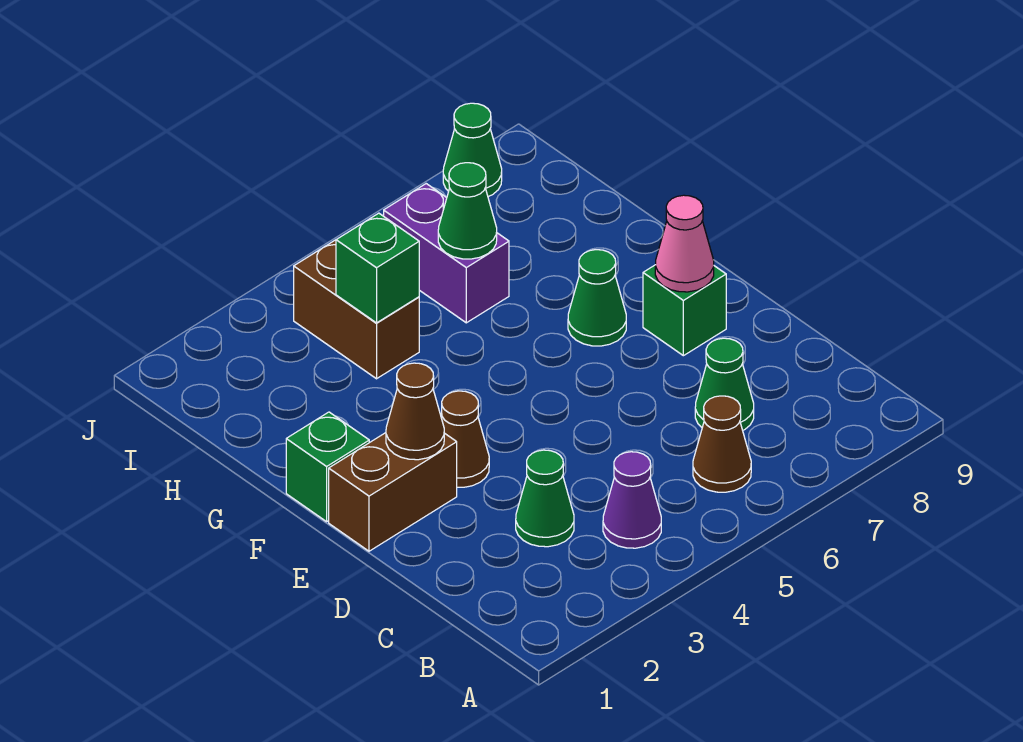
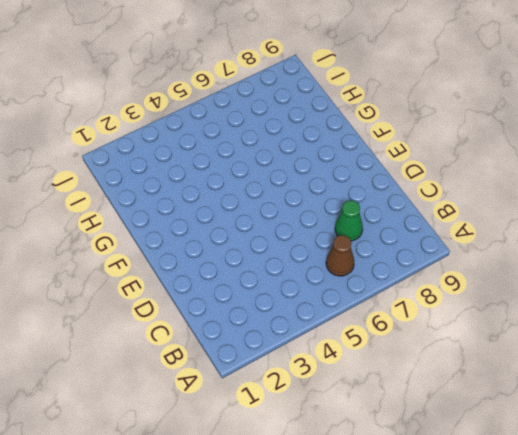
none -> purple 1x1 cone [603,452,661,548]
none -> green 1x1 cone [516,450,574,547]
none -> brown 1x2 brick [329,433,457,551]

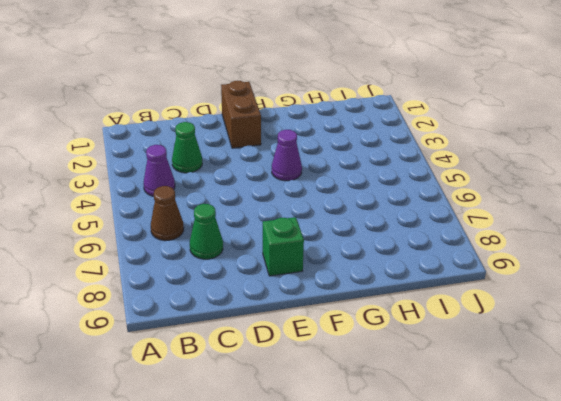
purple 1x1 cone [272,130,302,181] -> none
none -> brown 1x1 cone [442,391,489,487]
none -> green 1x1 brick [286,412,369,522]
none -> green 1x1 cone [568,250,626,346]

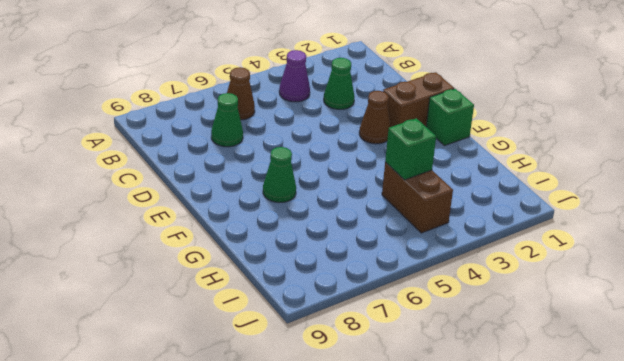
none -> green 1x1 brick [643,265,726,356]
none -> purple 1x2 brick [384,184,509,323]
none -> green 1x1 cone [443,103,502,197]

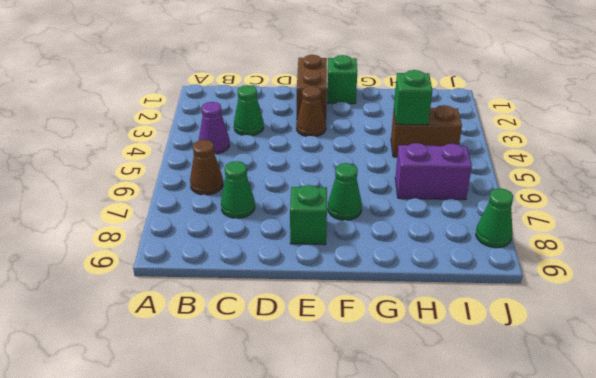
none -> brown 1x1 cone [386,363,444,460]
none -> pink 1x1 cone [655,195,714,292]
none -> green 1x1 cone [438,163,497,259]

